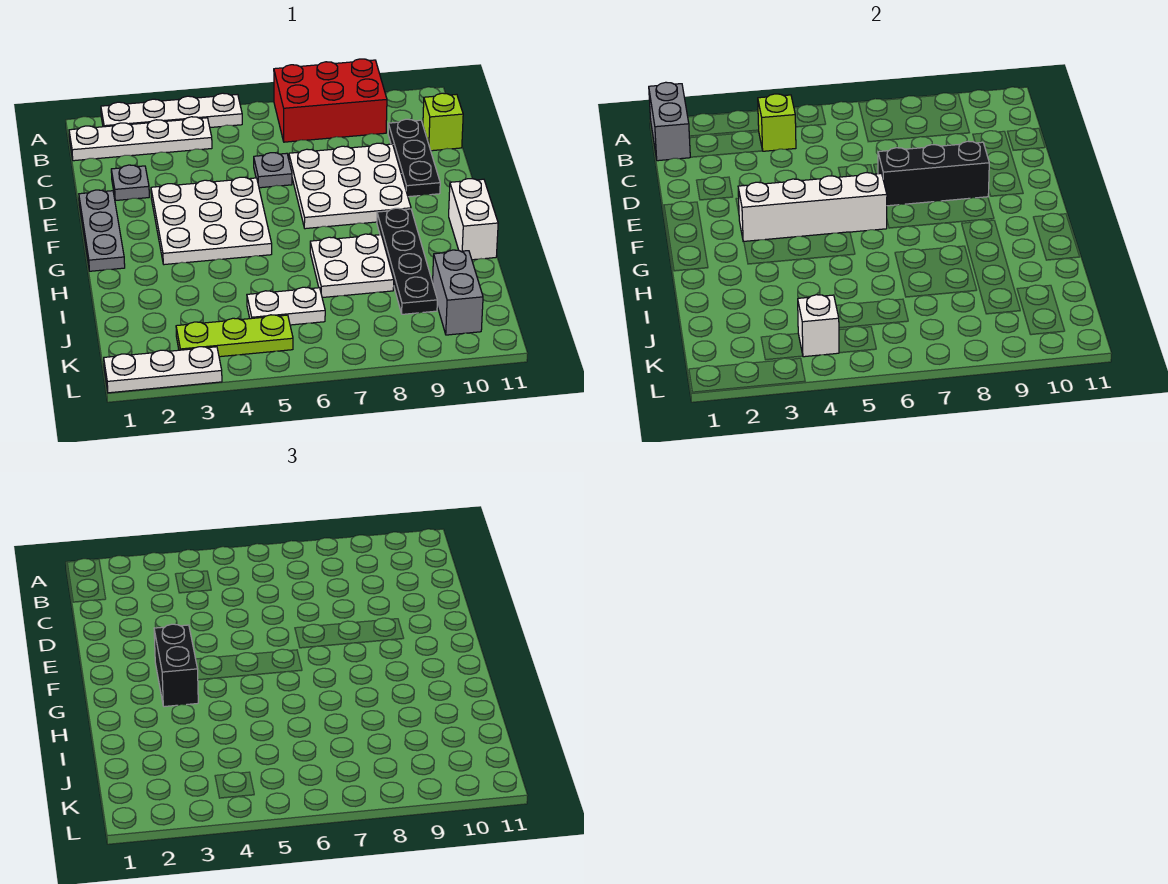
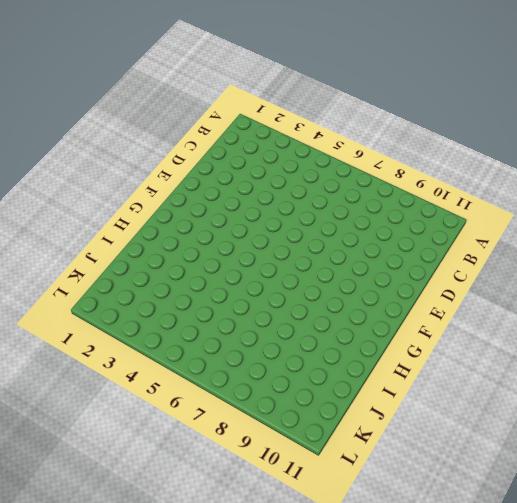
none -> white 1x4 plate [101,93,242,127]
none -> red 2x3 brick [274,59,387,142]
none -> white 1x4 plate [69,117,212,161]

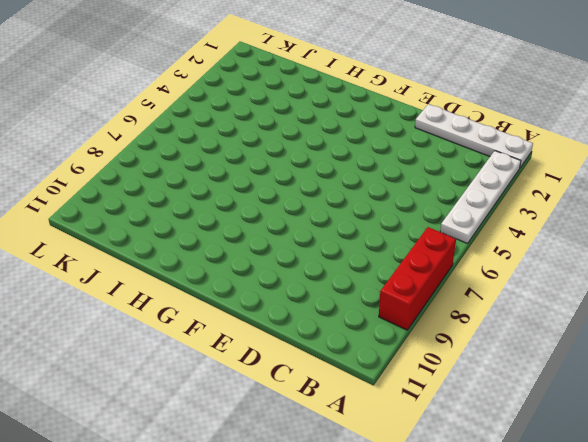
white 1x4 plate [415,104,533,167] -> white 1x4 plate turned to [69,117,212,161]
red 1x3 brick [379,227,456,330] -> red 2x3 brick [274,59,387,142]
none -> black 1x3 plate [388,119,440,197]
none -> lime 1x1 brick [423,93,463,151]
none -> grey 1x1 plate [111,165,149,200]

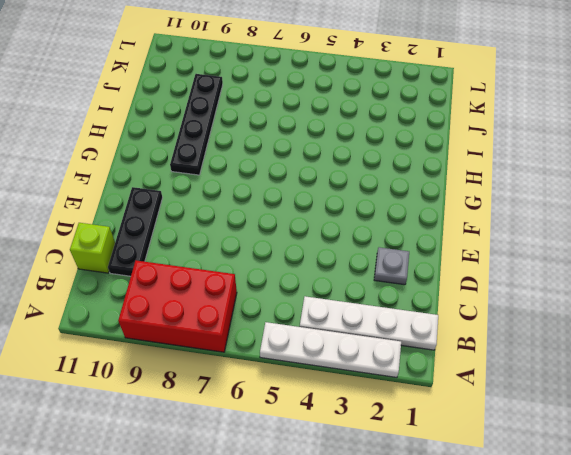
none -> grey 1x1 plate [254,153,292,188]
none -> white 3x3 plate [289,143,411,229]
none -> grey 1x3 plate [79,190,125,271]

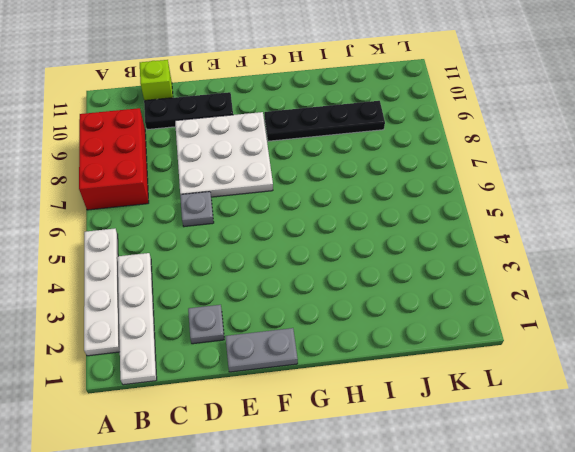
grey 1x2 plate [225,328,298,372] -> grey 1x3 plate [79,190,125,271]
none -> white 3x3 plate [151,177,272,265]
none -> white 1x2 brick [449,179,498,260]
none -> white 2x2 plate [310,234,394,298]

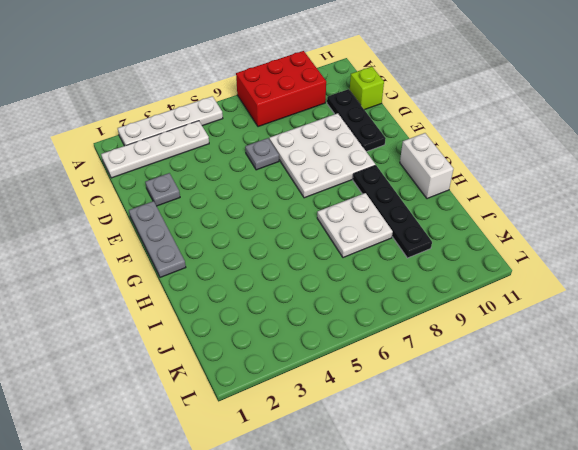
none -> white 3x3 plate [151,177,272,265]
none -> white 1x2 plate [247,287,325,325]
none -> grey 1x2 brick [433,250,483,335]

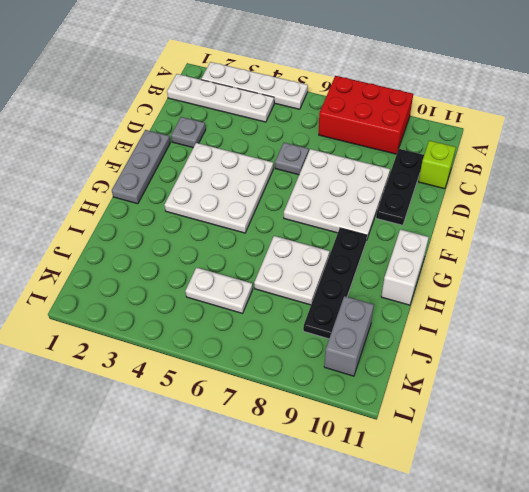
none -> lime 1x3 plate [176,315,293,357]
none -> white 1x3 plate [104,347,222,393]
none -> grey 1x2 brick [649,82,690,161]

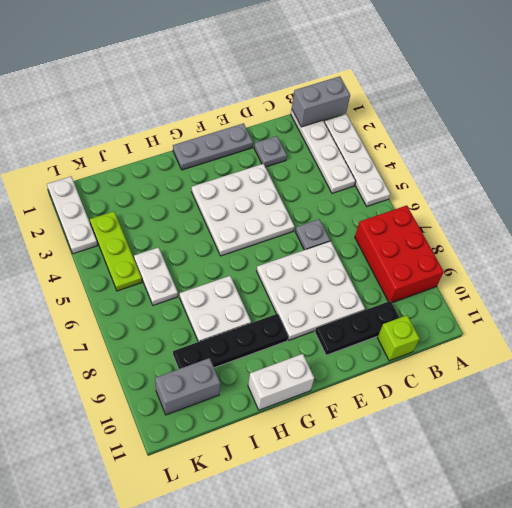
none -> lime 1x1 brick [758,94,796,151]
none -> black 1x3 brick [878,141,989,206]
none -> white 1x4 brick [738,173,887,242]

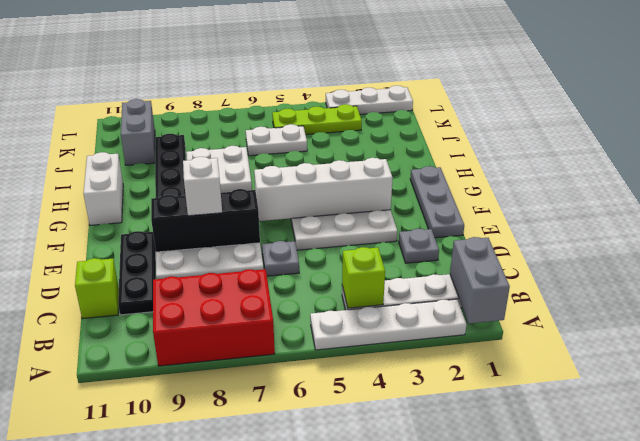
white 1x1 brick [183,157,222,216] -> white 1x1 brick moved to [798,295,839,357]
none -> black 1x2 brick [154,624,198,707]

